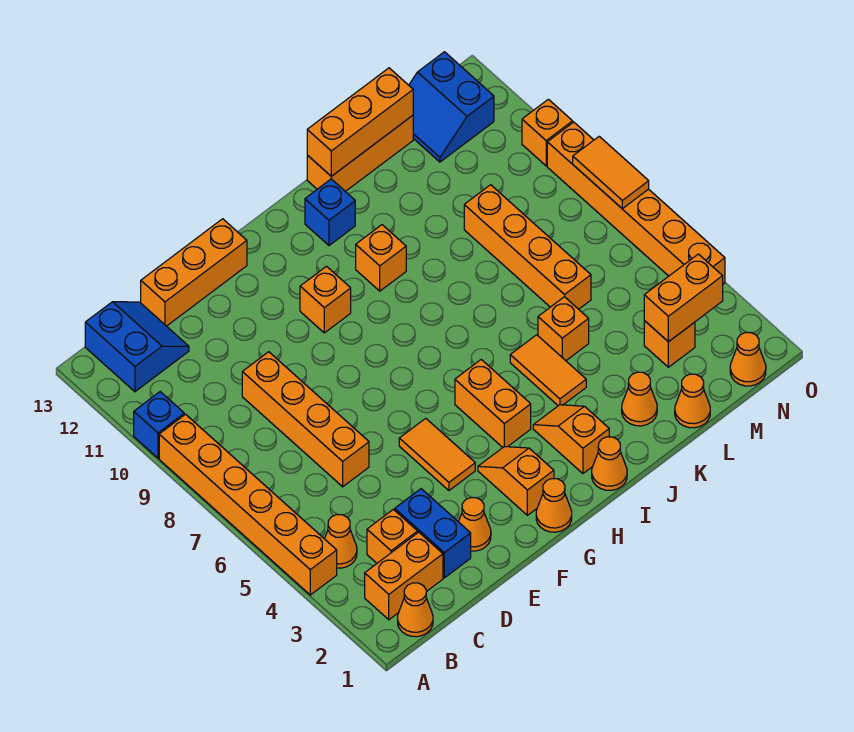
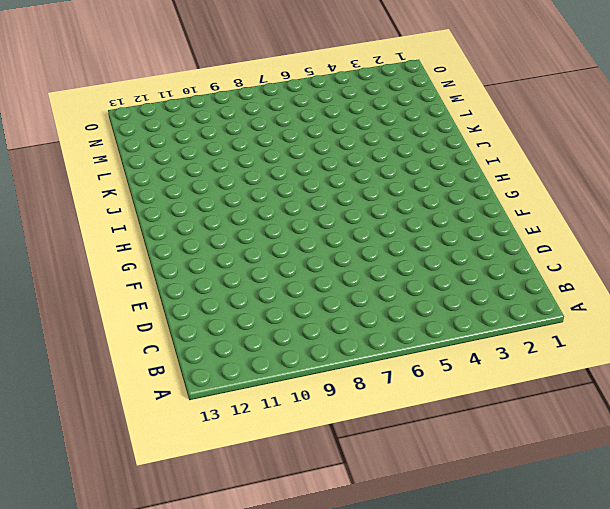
none -> orange 1x6 brick [159,414,337,595]
none -> blue 1x1 brick [134,392,184,458]
none -> orange 1x1 cone [398,583,433,637]
none -> orange 1x2 brick [365,532,443,620]

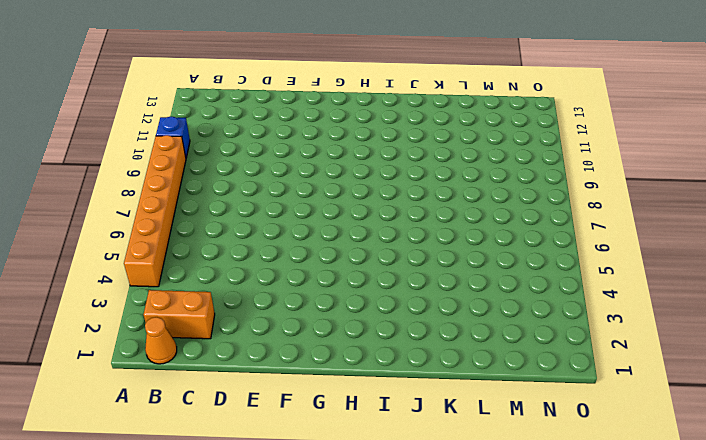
none -> orange 1x1 cone [325,515,357,568]
none -> blue 2x2 slope [85,302,189,392]
none -> orange 1x1 brick [367,509,418,563]
none -> blue 1x2 brick [395,489,471,578]

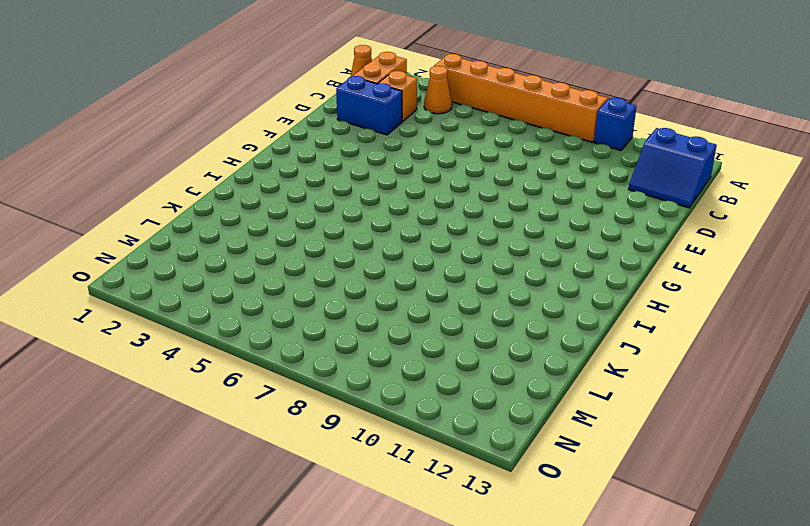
none -> orange 1x4 brick [242,352,369,487]
none -> orange 1x3 brick [141,219,247,326]
none -> orange 1x1 cone [459,498,491,551]
none -> orange 1x2 tile [399,418,475,490]

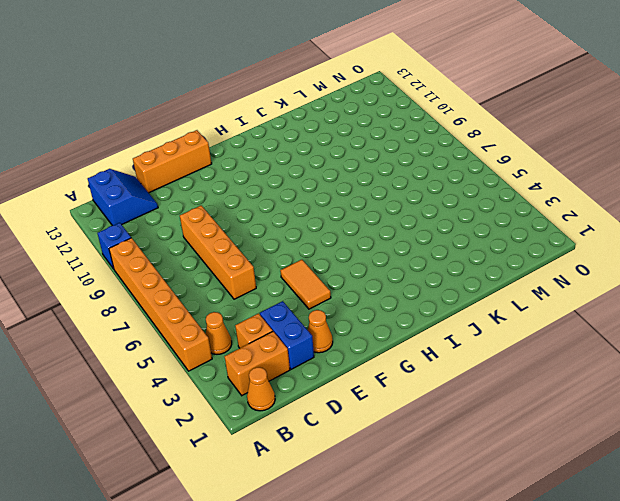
none -> orange 1x1 cone [536,479,572,532]
none -> orange 1x2 slope [478,447,554,515]
none -> orange 1x1 brick [300,266,351,333]
none -> orange 1x2 brick [455,360,531,447]

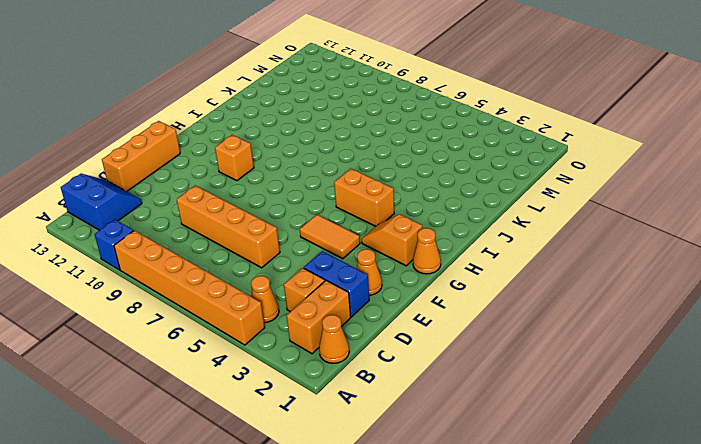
none -> orange 1x1 cone [592,437,627,490]
none -> orange 1x2 slope [533,405,609,473]
none -> orange 1x1 brick [356,225,406,291]
none -> blue 1x1 brick [305,179,355,245]

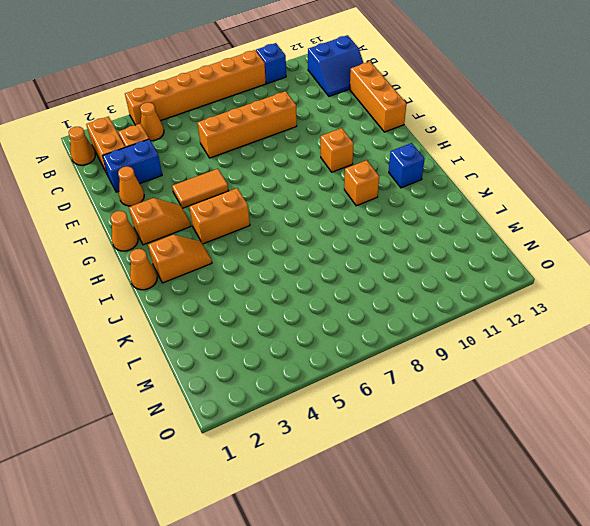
none -> orange 1x2 tile [510,335,586,406]
none -> orange 1x3 brick [307,115,413,192]
none -> orange 1x1 cone [622,372,657,426]
none -> orange 1x1 brick [538,297,589,361]

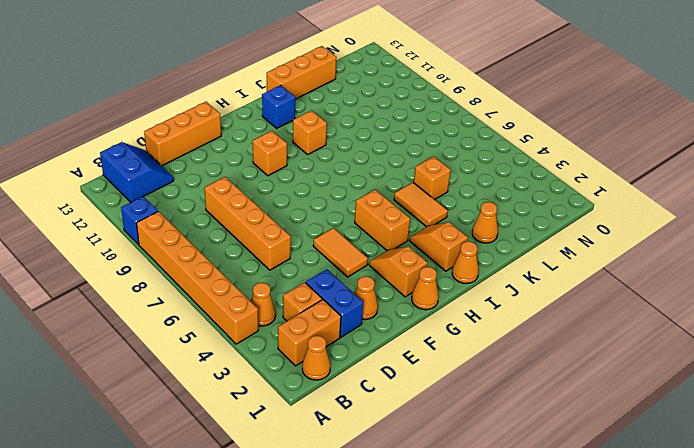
none -> orange 1x1 cone [675,374,710,428]
none -> orange 1x4 brick [464,185,591,309]
none -> orange 1x1 brick [644,321,695,367]
none -> blue 2x2 slope [409,52,494,162]

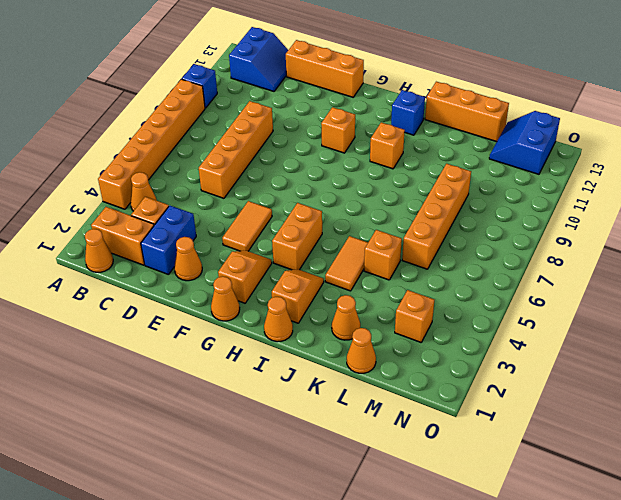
none -> orange 1x1 cone [730,332,766,386]
none -> orange 1x6 brick [547,122,725,284]
none -> orange 1x1 brick [522,99,573,166]
none -> orange 1x3 brick [307,68,413,176]

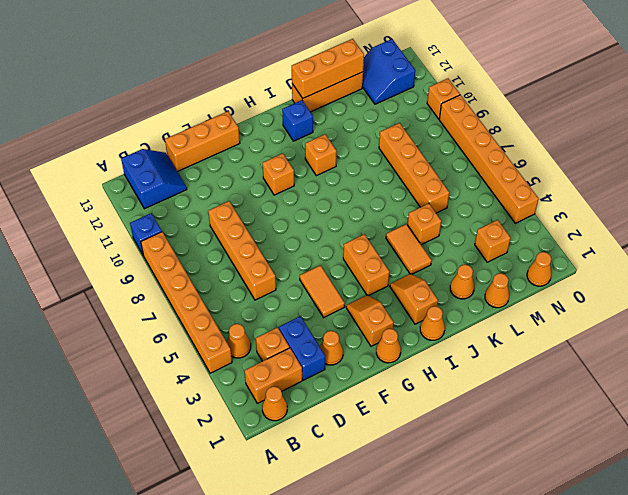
none -> orange 1x2 brick [644,254,723,342]
none -> orange 1x2 tile [573,136,649,209]

